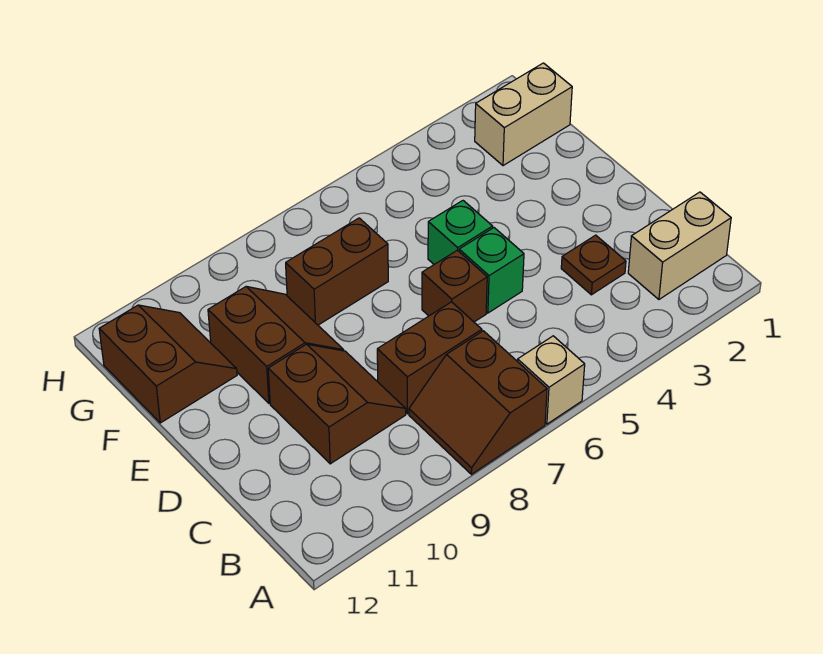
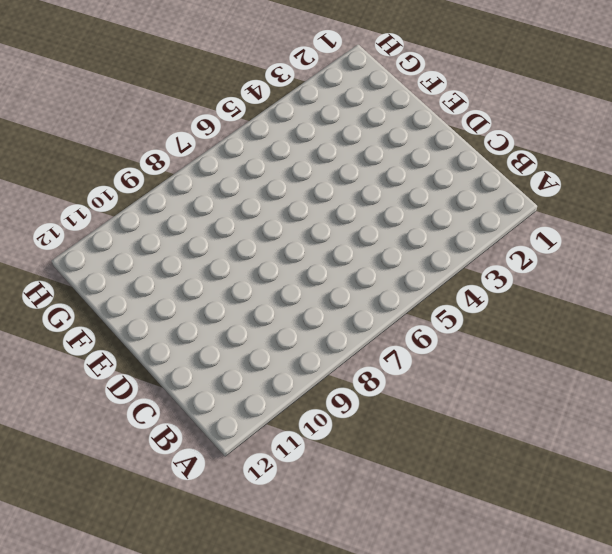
none -> tan 1x1 brick [518,336,585,424]
none -> brown 2x2 slope [409,331,547,474]
none -> tan 1x2 brick [628,192,731,299]

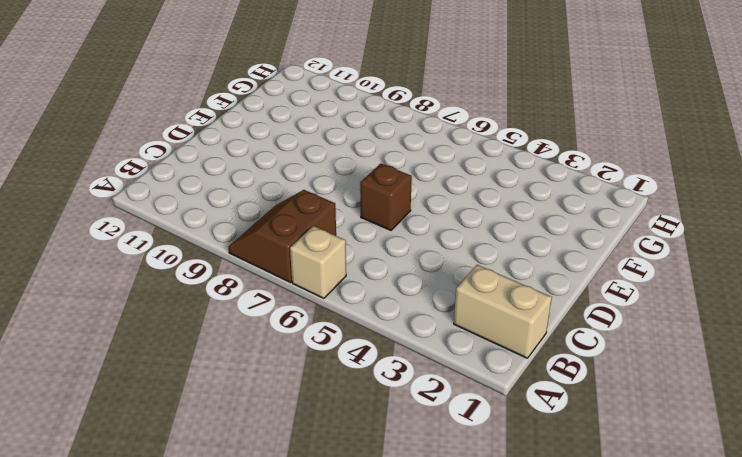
none -> brown 1x1 plate [561,235,626,295]
none -> brown 1x2 brick [377,302,482,414]
none -> brown 2x2 slope [268,344,406,464]

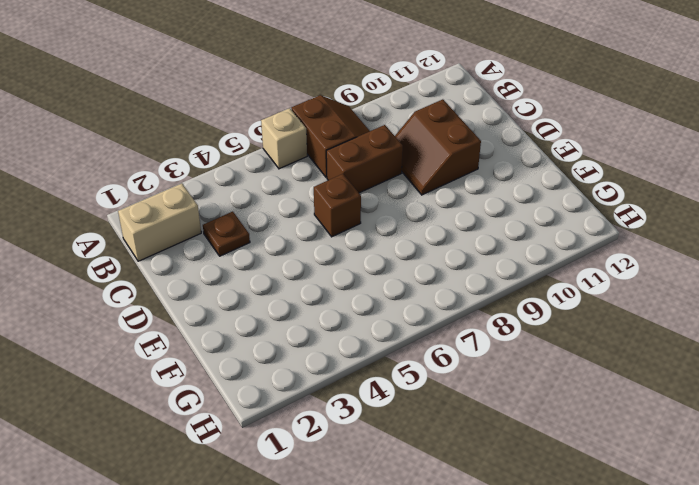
none -> green 1x1 brick [459,228,524,313]
none -> green 1x1 brick [428,201,493,264]
none -> brown 2x2 slope [208,287,344,403]

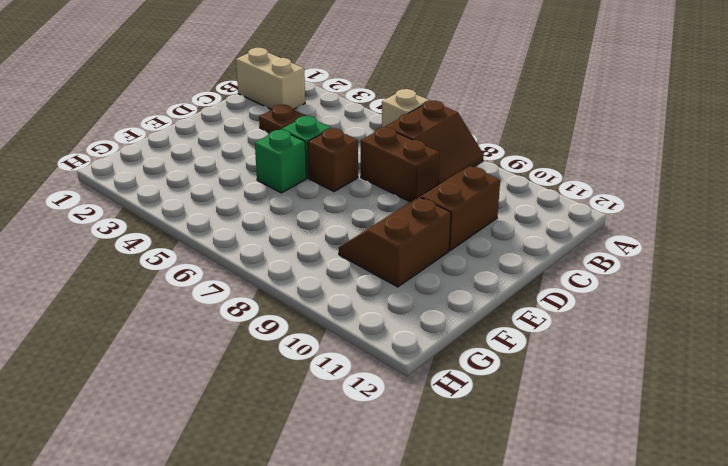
none -> brown 1x2 brick [286,218,388,325]
none -> brown 2x2 slope [99,305,237,423]
none -> tan 1x2 brick [475,63,572,166]

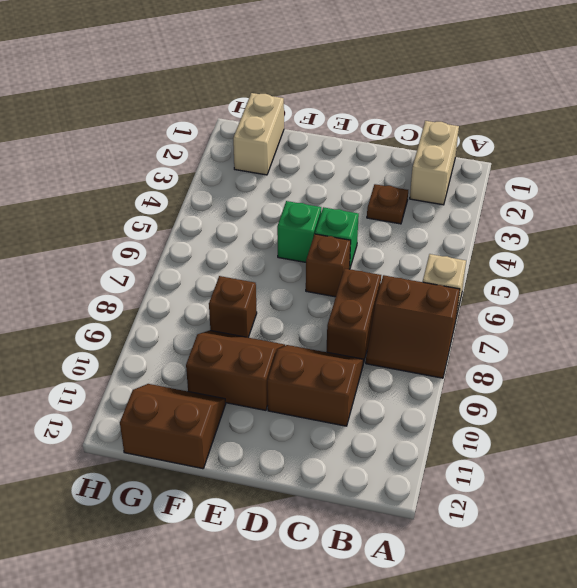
brown 1x1 brick [209,276,257,337] -> brown 1x2 brick [286,218,388,325]

